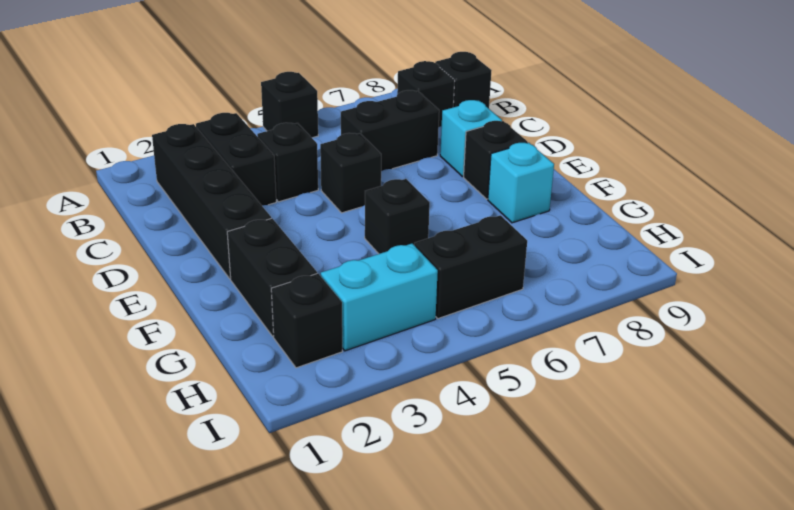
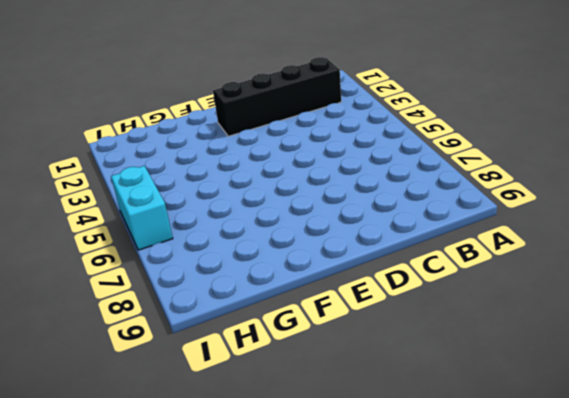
cyan 1x2 brick [111,166,173,250] -> cyan 1x2 brick moved to [321,244,438,351]
none -> black 1x1 brick [261,72,318,138]
none -> black 1x2 brick [196,113,276,206]
none -> black 1x1 brick [397,61,455,127]

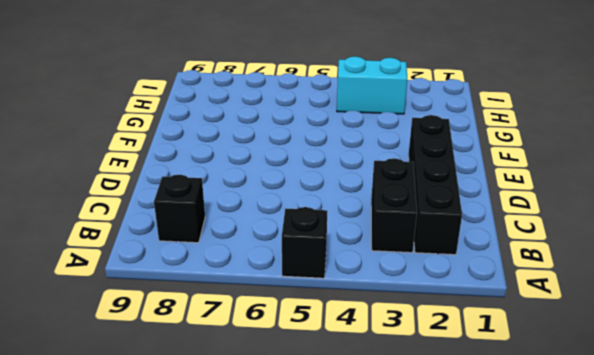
none -> black 1x1 brick [435,52,492,109]
none -> black 1x1 brick [257,123,318,202]
none -> black 1x2 brick [341,90,439,171]

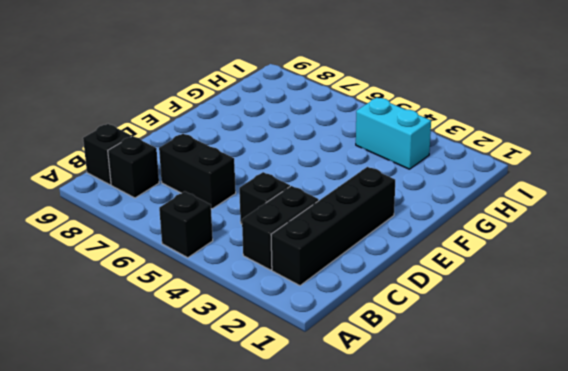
none -> black 1x1 brick [320,133,381,213]
none -> cyan 1x1 brick [440,100,502,177]
none -> black 1x1 brick [464,121,527,199]

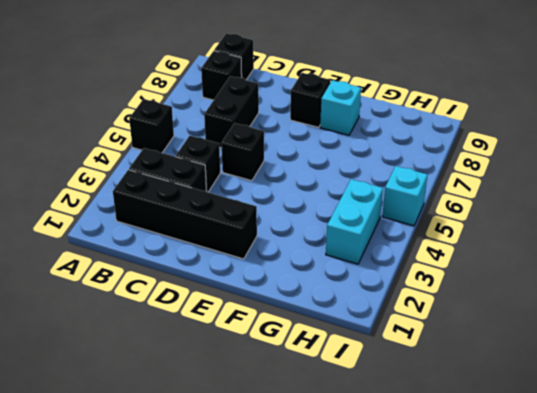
cyan 1x1 brick [382,166,427,226] -> cyan 1x1 brick moved to [440,100,502,177]
none -> black 1x2 brick [227,218,317,336]
none -> black 1x1 brick [365,179,430,254]
none -> black 1x1 brick [271,273,342,368]

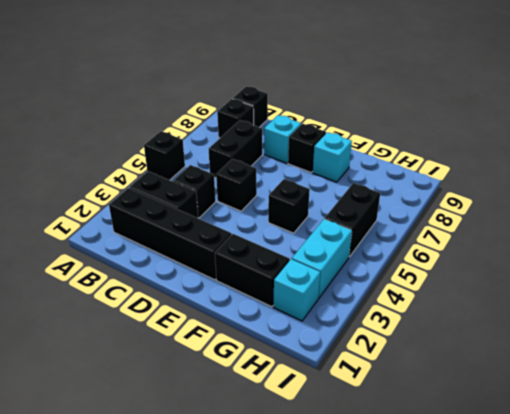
cyan 1x1 brick [274,259,320,321] -> black 1x1 brick [271,273,342,368]

